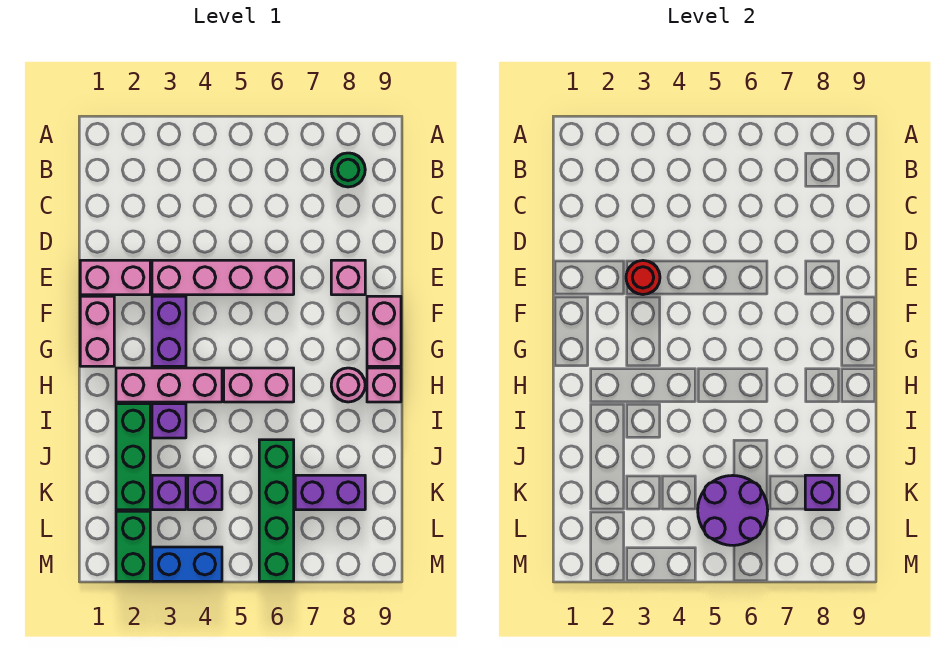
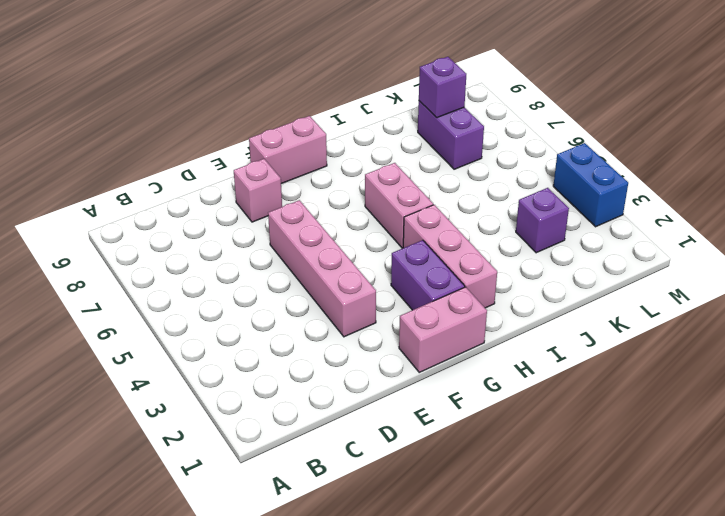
purple 1x2 brick [391,240,465,310] -> purple 1x2 brick turned to [152,296,186,366]
none -> green 1x1 round brick [331,153,365,187]
none -> pink 1x2 brick [80,260,150,295]
none -> pink 1x1 round brick [331,368,365,402]

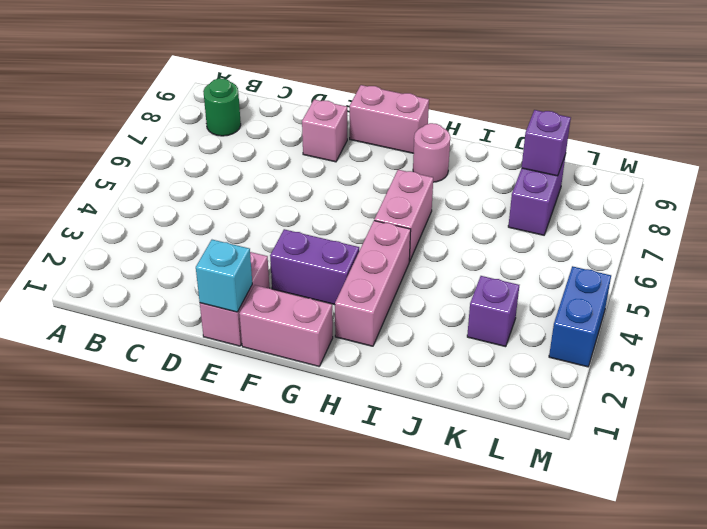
cyan 1x1 brick [196,240,252,312] -> none
none -> pink 1x4 brick [152,260,294,295]
none -> pink 1x1 brick [367,368,401,402]
none -> green 1x3 brick [116,404,150,510]

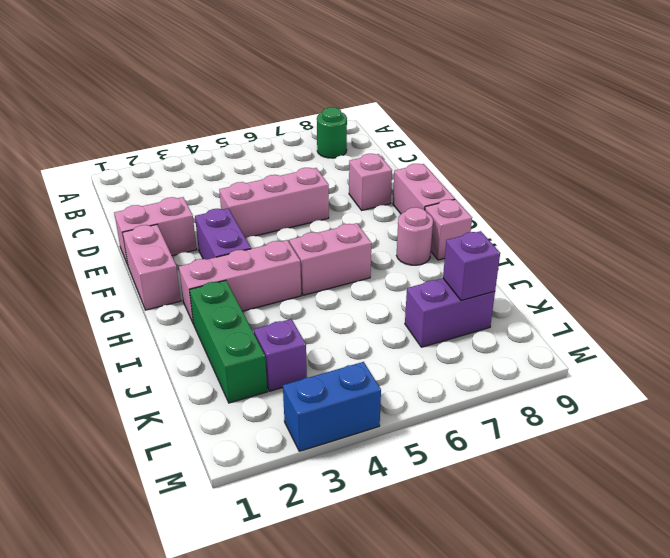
pink 1x3 brick [219,168,329,238] -> pink 1x4 brick [152,260,294,295]
none -> purple 1x1 brick [152,404,186,438]
none -> green 1x4 brick [259,440,294,581]
none -> purple 1x1 brick [188,475,222,510]

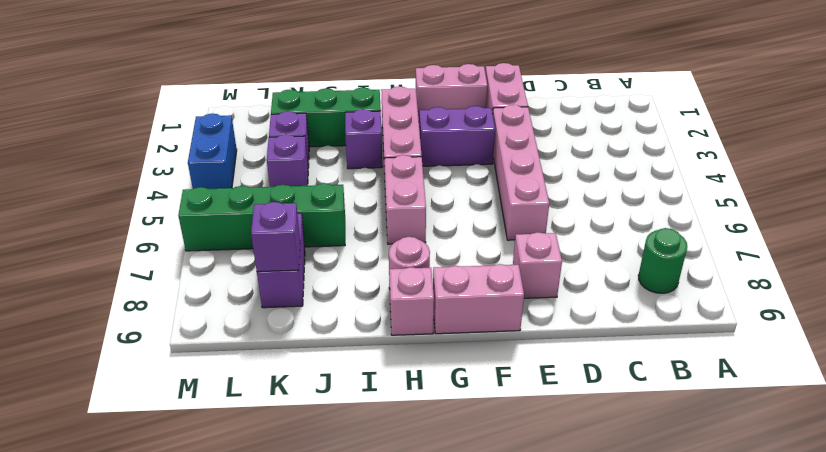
none -> green 1x2 brick [116,511,150,581]
none -> red 1x1 round brick [626,261,660,294]
none -> purple 2x2 round brick [698,475,768,545]

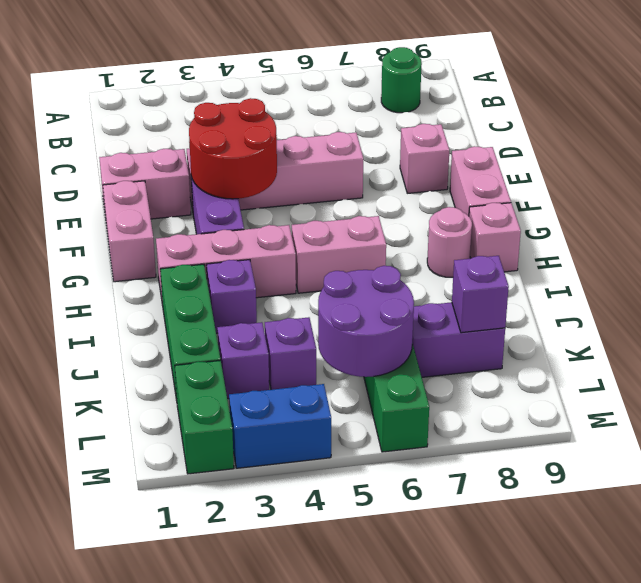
red 2x2 round brick [189,98,277,199] -> red 1x1 round brick [626,261,660,294]

